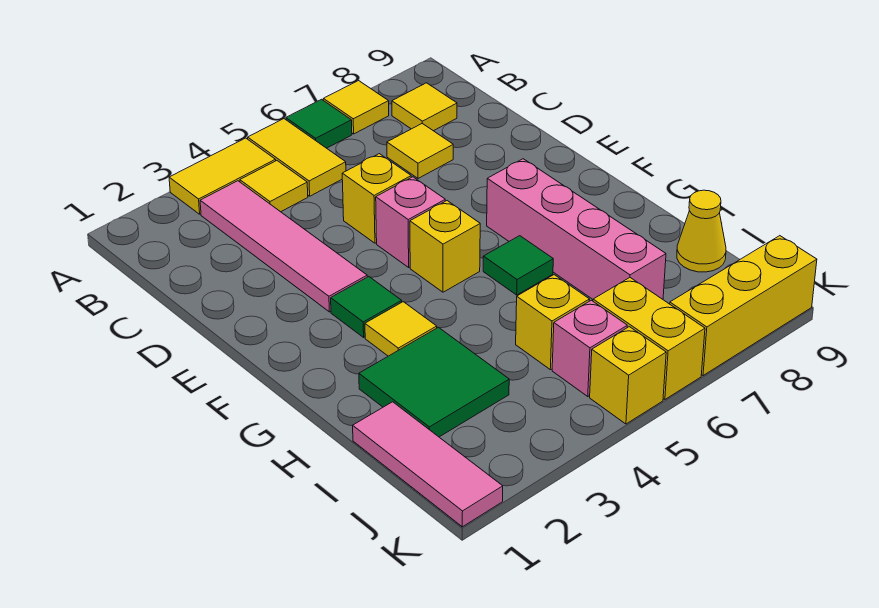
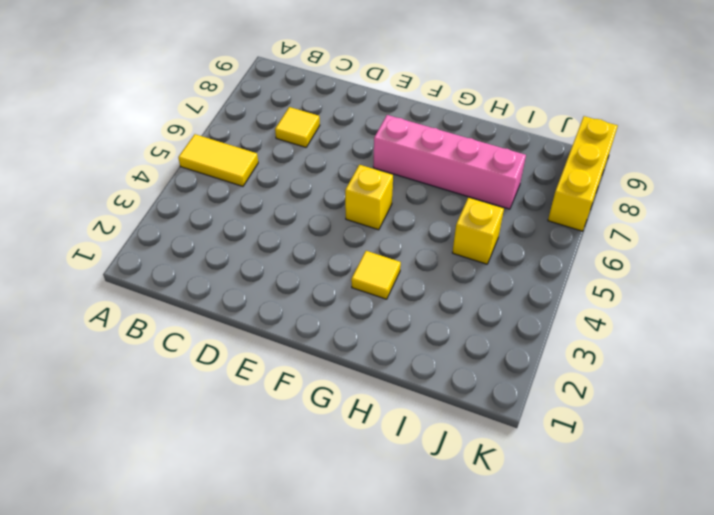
none -> yellow 1x2 tile [169,138,276,214]
none -> green 1x1 tile [286,99,352,148]
none -> yellow 1x1 tile [323,81,389,134]

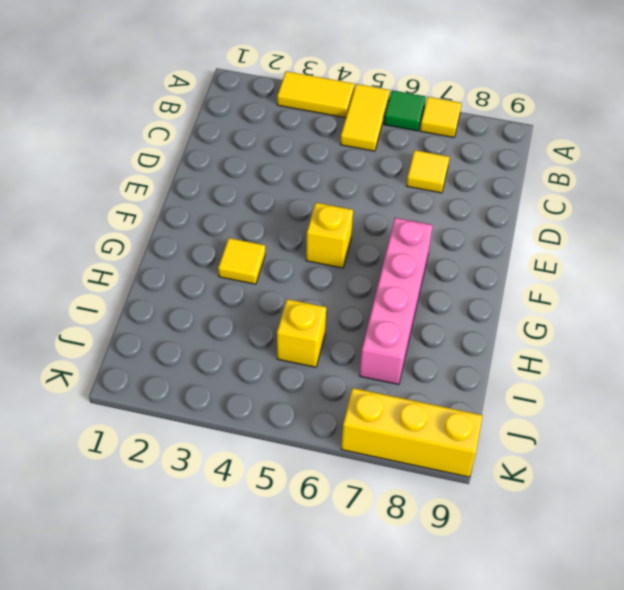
none -> pink 1x4 tile [200,181,367,312]
none -> yellow 1x1 tile [240,161,308,212]
none -> yellow 1x1 tile [392,83,457,131]

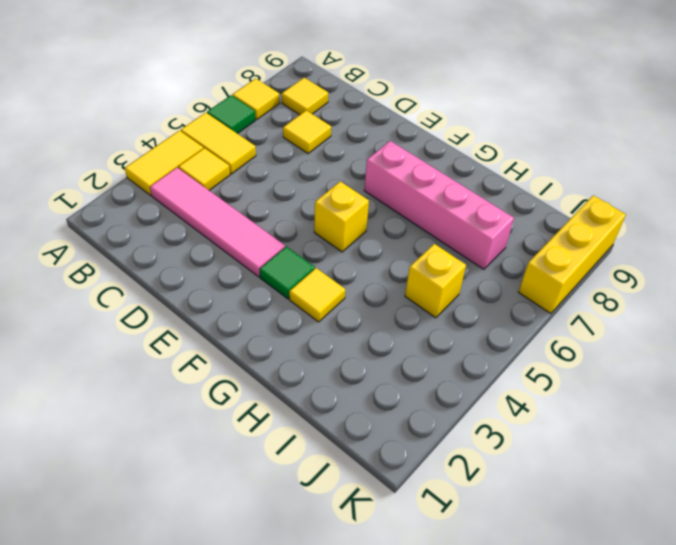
none -> yellow 1x1 brick [342,154,411,243]
none -> pink 1x1 brick [376,177,445,267]
none -> green 1x1 tile [483,236,553,295]

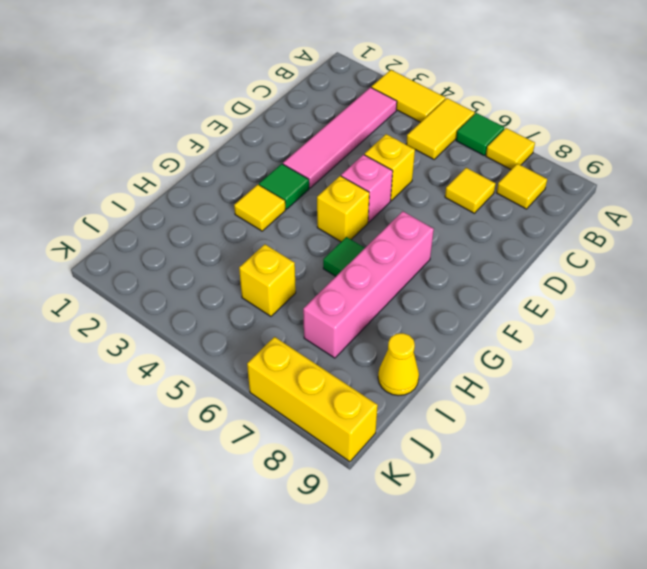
none -> yellow 1x1 tile [240,161,308,212]
none -> green 2x2 tile [359,327,509,437]
none -> pink 1x3 tile [353,402,503,527]

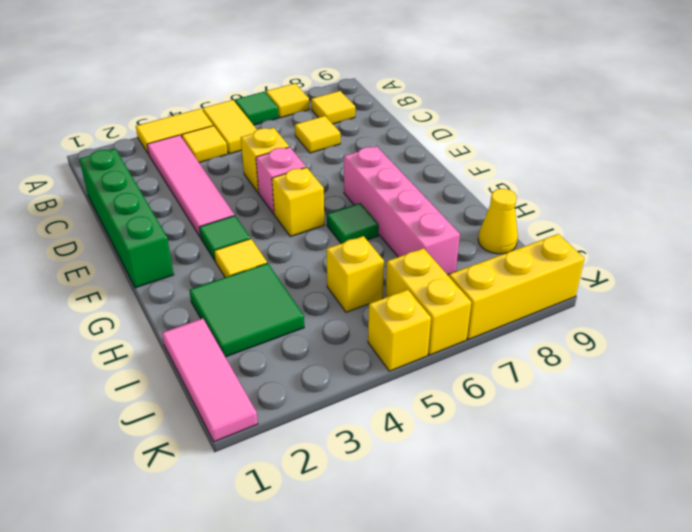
green 1x4 brick [79,149,174,288] -> none
none -> pink 1x1 brick [552,300,627,396]

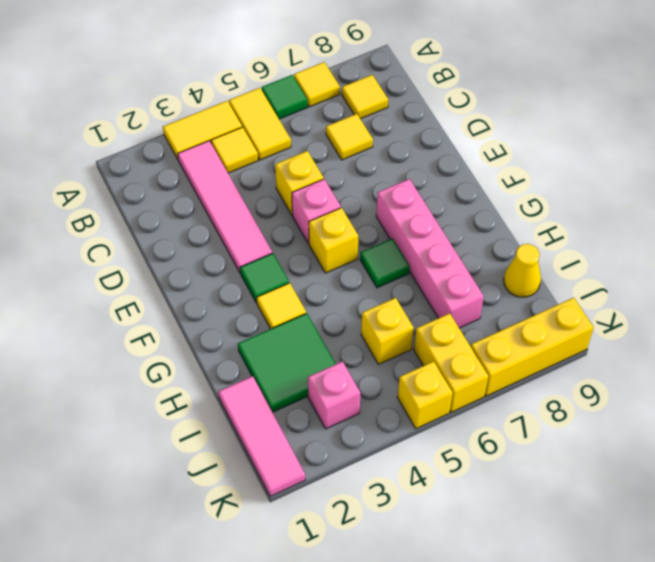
pink 1x1 brick [308,361,360,429] -> pink 1x1 brick moved to [552,300,627,396]

